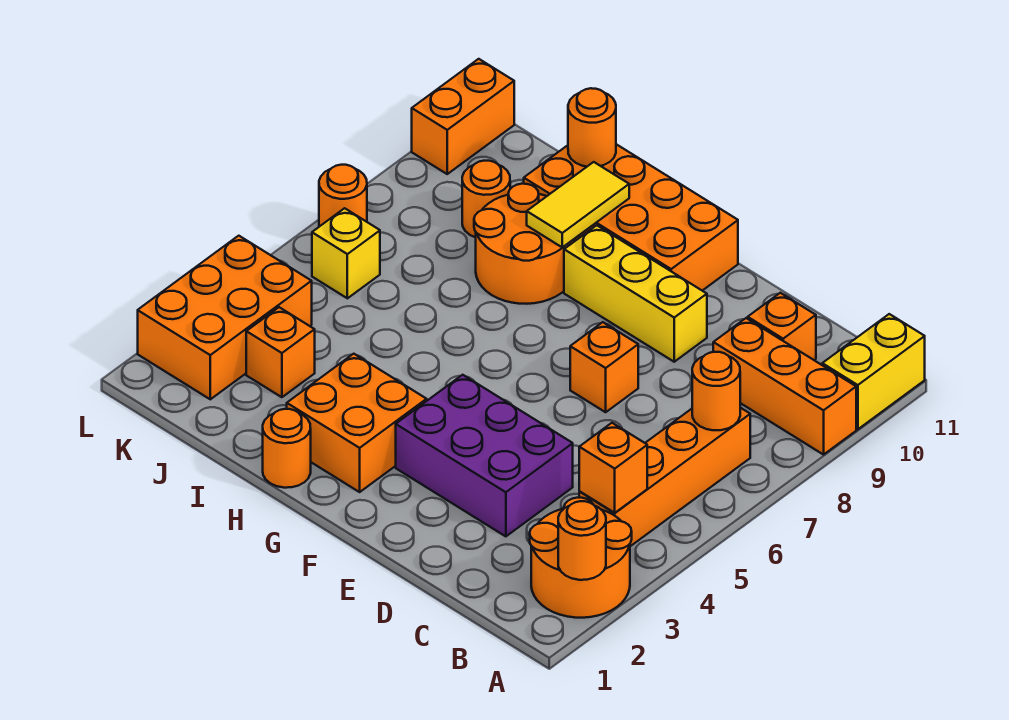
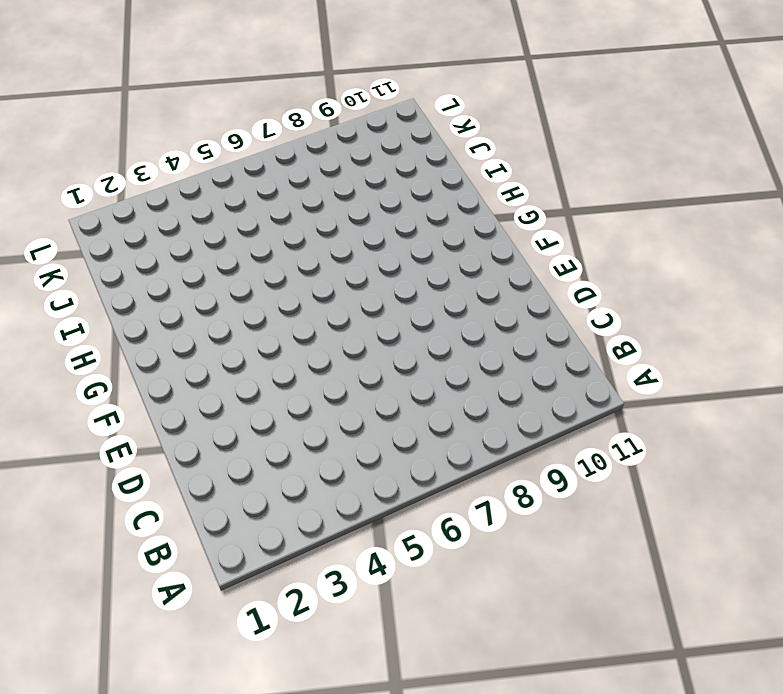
none -> orange 2x2 round brick [530,498,632,618]
none -> orange 1x3 brick [713,318,856,455]
none -> yellow 1x2 brick [822,314,925,429]

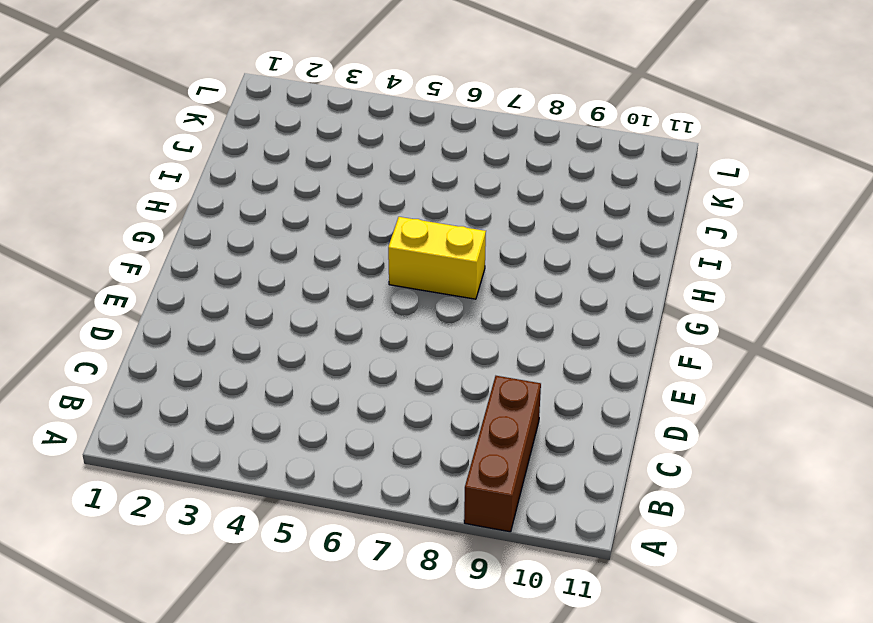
brown 1x3 brick [464,376,541,532] -> orange 1x3 brick [713,318,856,455]
yellow 1x2 brick [388,217,486,299] -> yellow 1x2 brick moved to [822,314,925,429]
none -> orange 2x2 round brick [530,498,632,618]
none -> orange 1x4 brick [579,408,750,546]
none -> orange 1x1 brick [748,293,816,360]

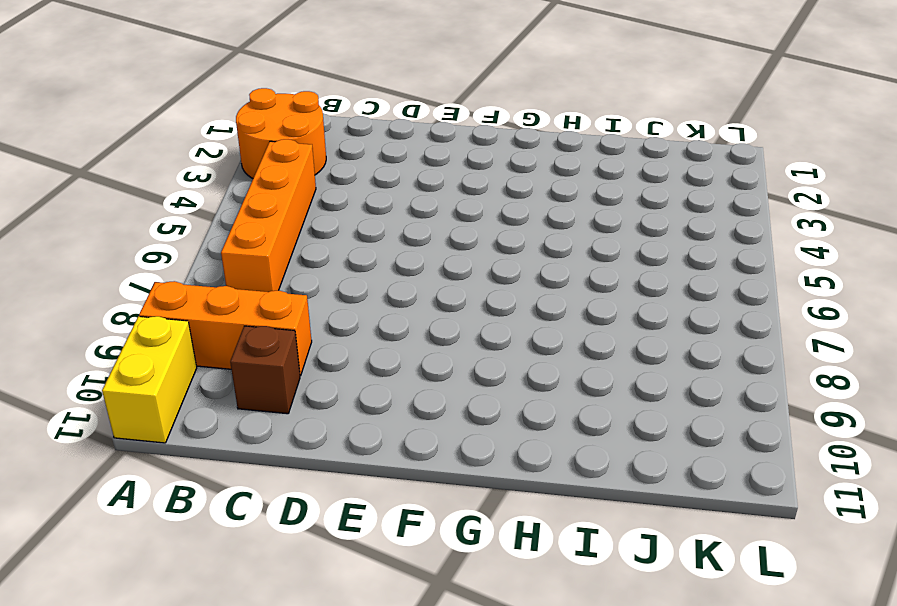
brown 1x1 brick [230,326,300,414] -> orange 1x1 brick [748,293,816,360]
none -> purple 2x3 brick [396,375,573,536]
none -> orange 1x1 brick [570,322,638,412]
none -> yellow 1x3 brick [564,225,707,362]

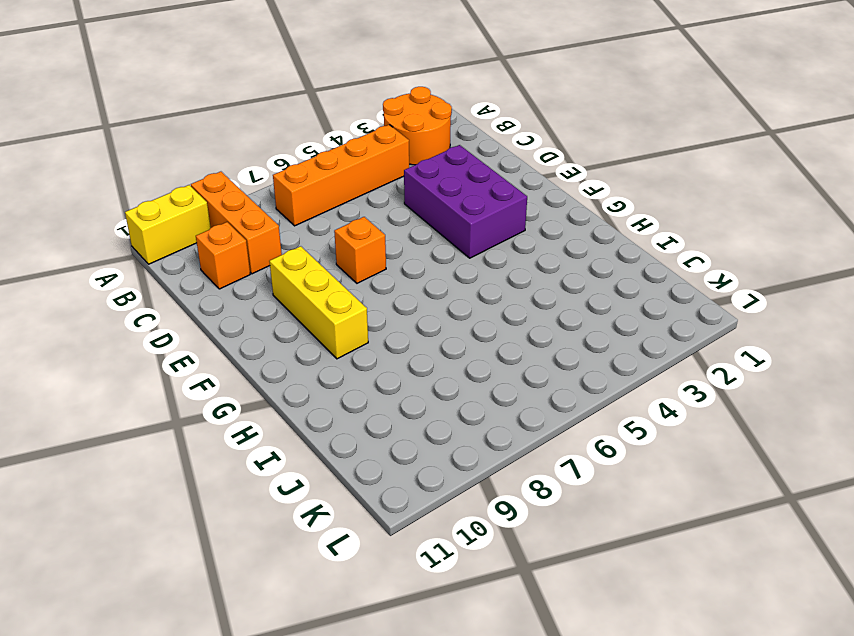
none -> orange 2x4 brick [524,144,738,291]
none -> orange 2x2 brick [287,354,427,492]
none -> orange 1x1 round brick [263,409,311,488]

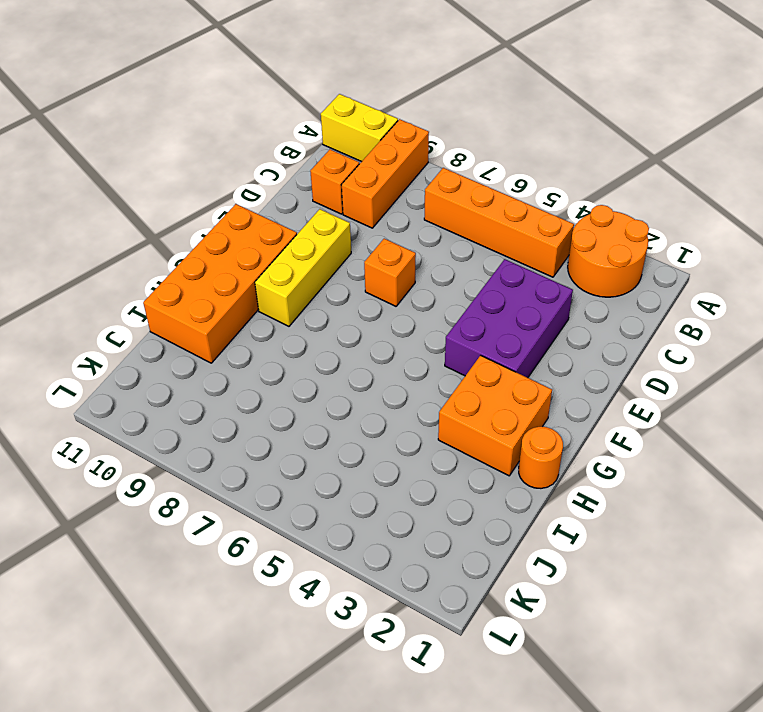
none -> orange 2x2 round brick [474,184,574,304]
none -> orange 1x1 brick [246,307,315,397]
none -> orange 1x1 round brick [462,161,510,238]

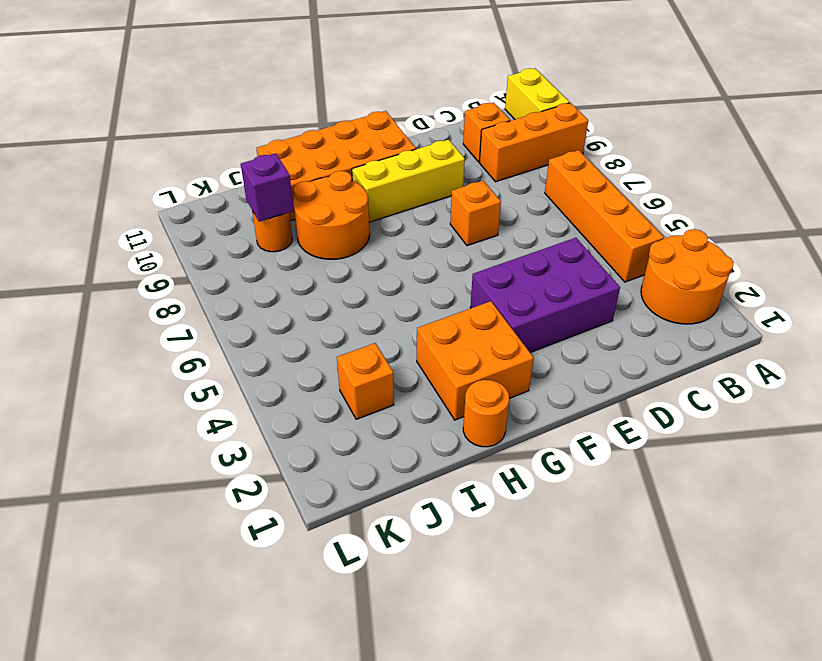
purple 1x1 brick [241,153,294,222] -> none
none -> orange 2x3 brick [138,236,312,399]
none -> yellow 1x1 brick [312,208,380,298]
none -> orange 1x1 round brick [319,165,367,227]

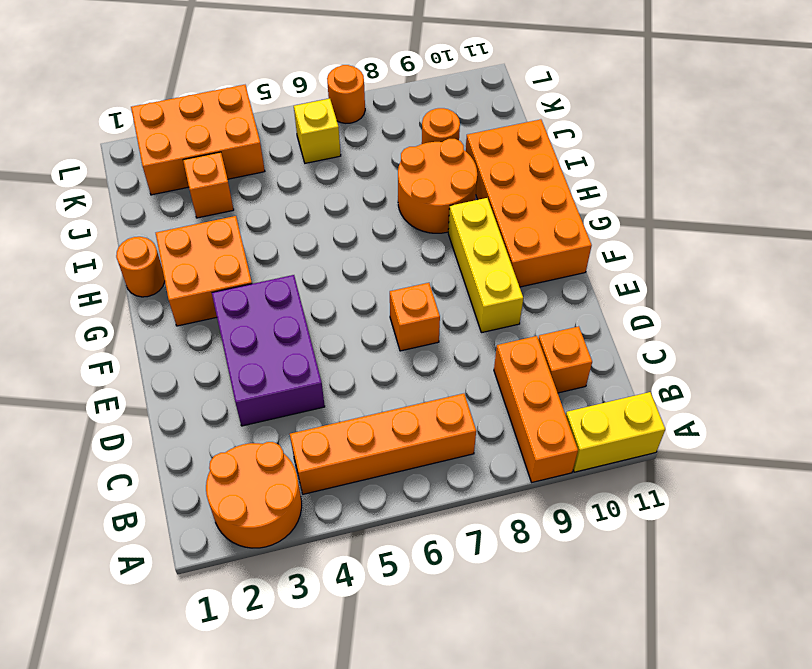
none -> orange 1x2 brick [412,59,514,174]
none -> orange 1x1 round brick [558,501,606,580]
none -> orange 1x1 brick [579,423,647,513]

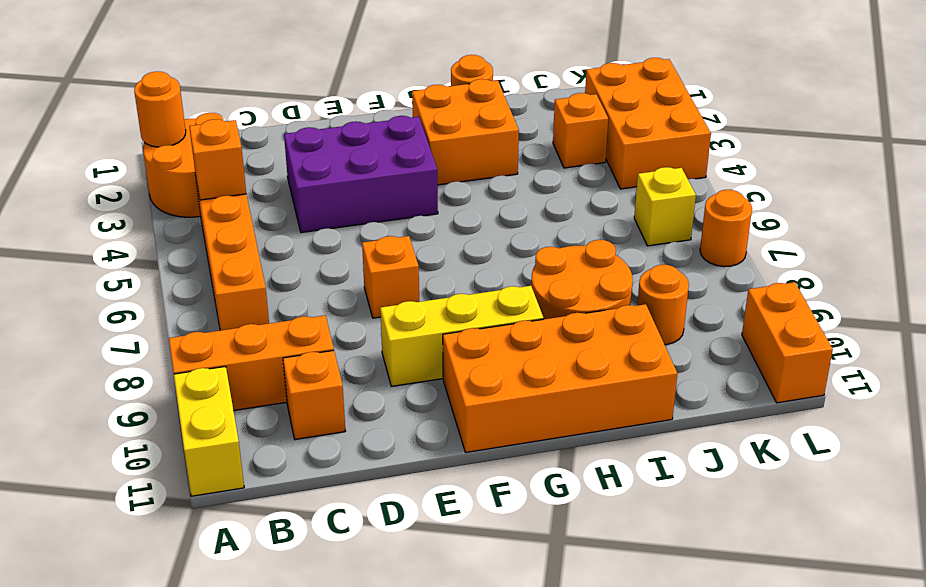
none -> orange 1x1 round brick [692,352,740,430]
none -> yellow 1x2 tile [527,162,629,248]
none -> orange 1x1 round brick [568,88,616,167]

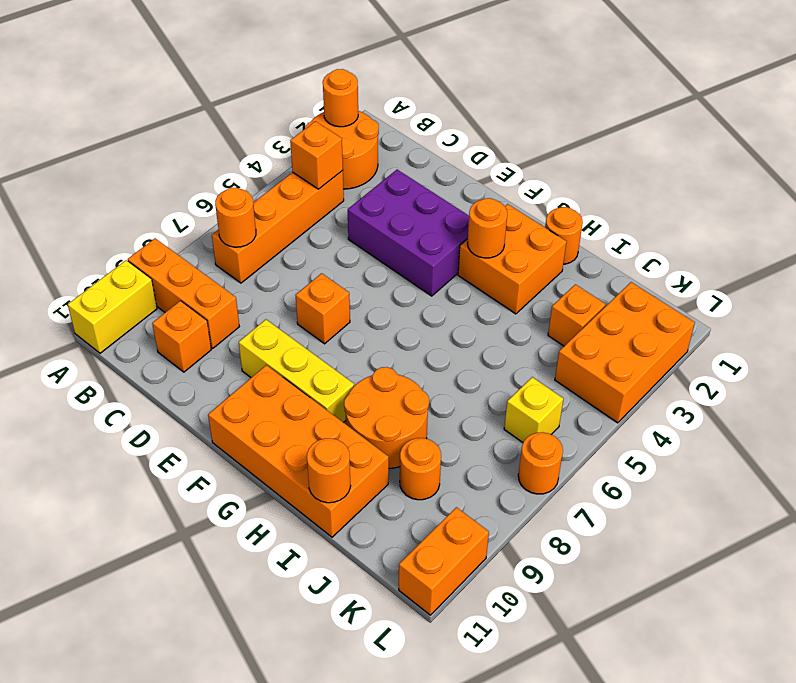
orange 1x1 round brick [467,198,507,258] -> none
none -> yellow 1x2 tile [527,162,629,248]

